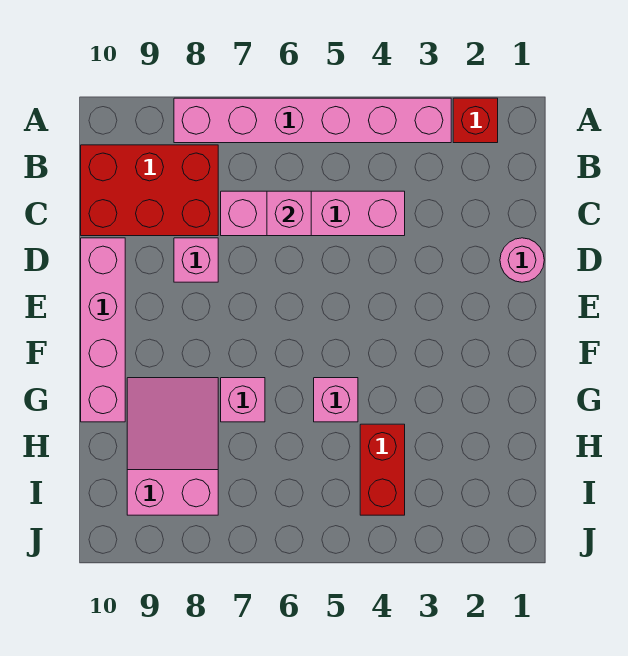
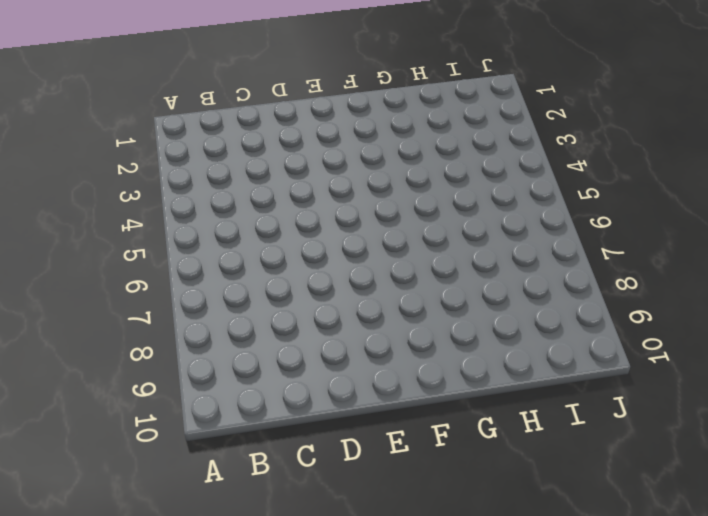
none -> red 1x1 brick [453,98,498,143]
none -> pink 1x6 brick [174,98,451,143]
none -> red 2x3 brick [81,145,218,236]

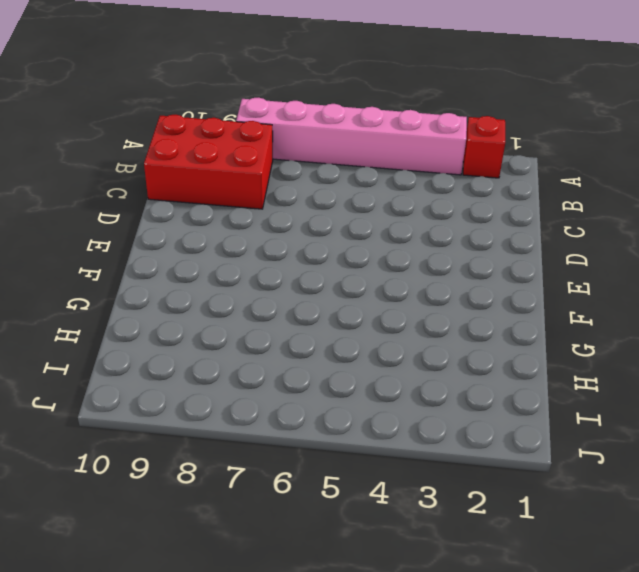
none -> pink 1x4 brick [221,191,405,236]
none -> pink 1x1 round brick [500,238,544,282]
none -> pink 1x1 brick [174,238,218,282]

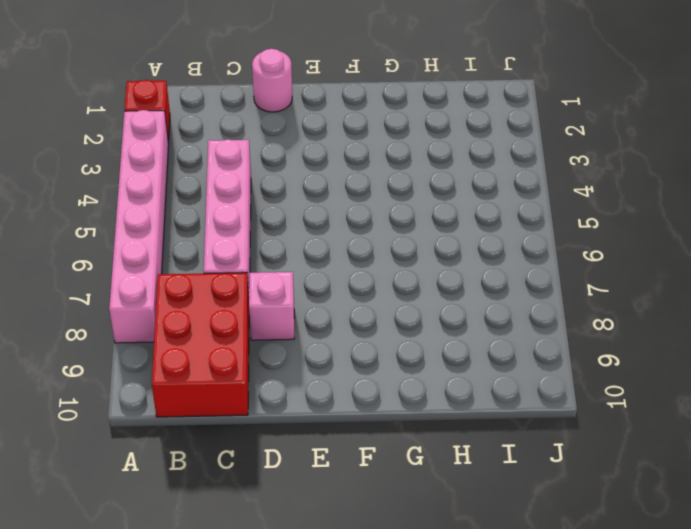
none -> pink 1x4 brick [81,238,125,422]
none -> pink 1x1 brick [314,378,358,422]
none -> pink 1x1 brick [221,378,265,422]

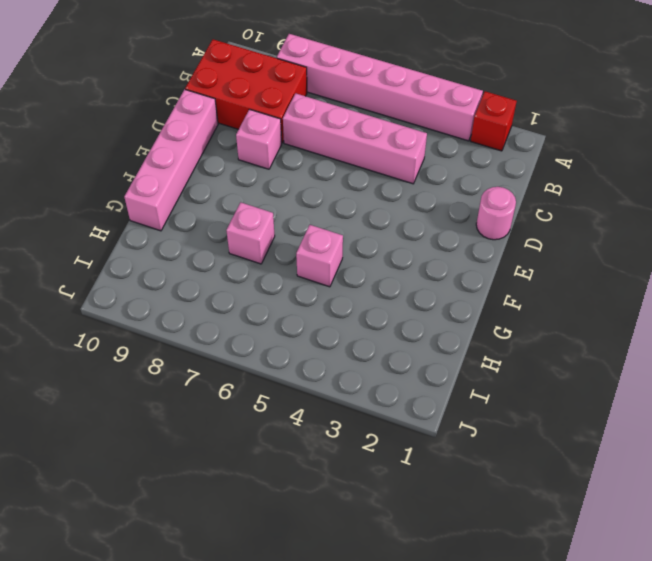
none -> pink 2x3 slope [127,378,218,515]
none -> red 1x2 brick [360,424,405,515]
none -> pink 1x1 brick [267,191,311,236]

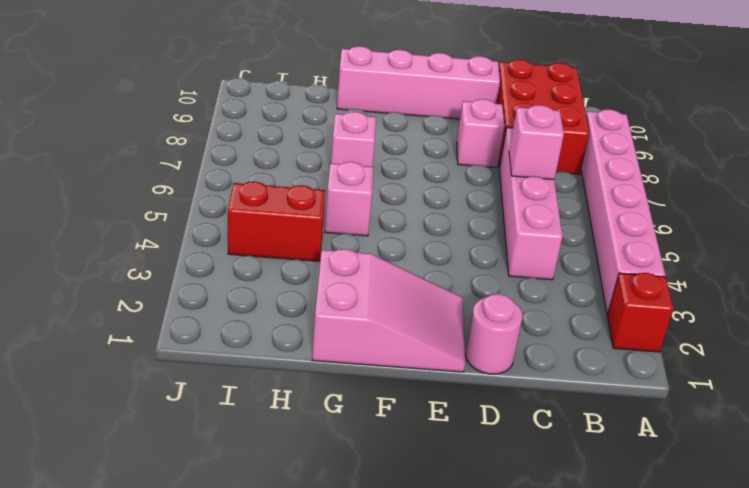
pink 2x3 slope [312,249,465,372] -> pink 2x3 slope moved to [127,378,218,515]

